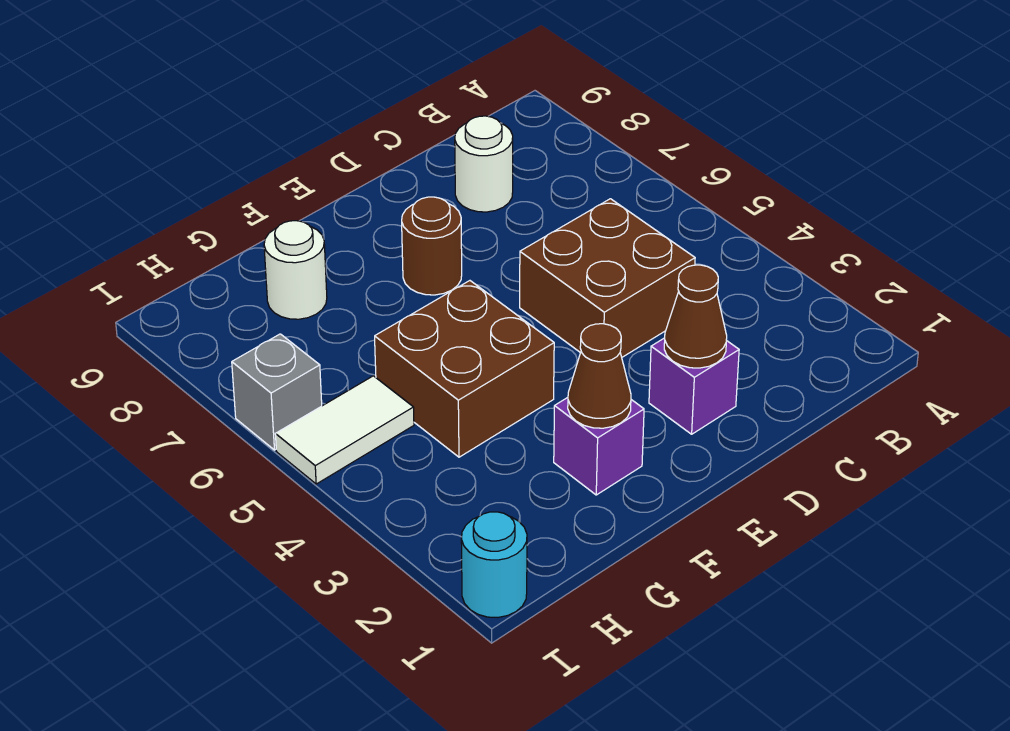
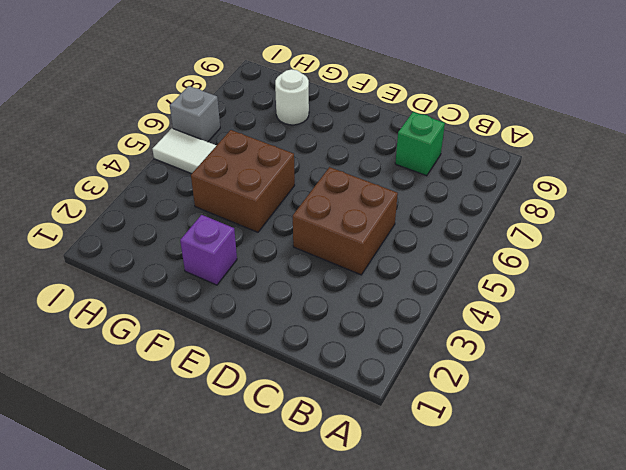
green 1x1 brick [395,112,445,176] -> white 1x1 round brick [455,116,513,212]
none -> purple 1x1 brick [649,338,739,434]
none -> brown 1x1 round brick [402,197,462,295]
none -> cyan 1x1 round brick [461,512,527,617]

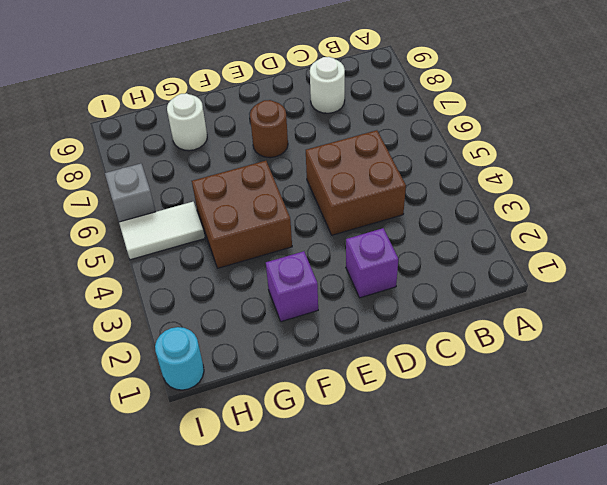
none -> brown 1x1 cone [664,265,727,368]
none -> brown 1x1 cone [568,324,631,428]

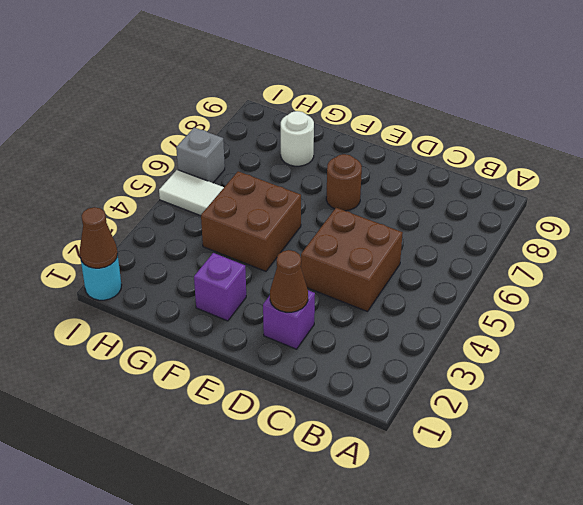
brown 1x1 cone [79,207,118,268] -> brown 1x1 cone moved to [568,324,631,428]
none -> white 1x1 round brick [455,116,513,212]

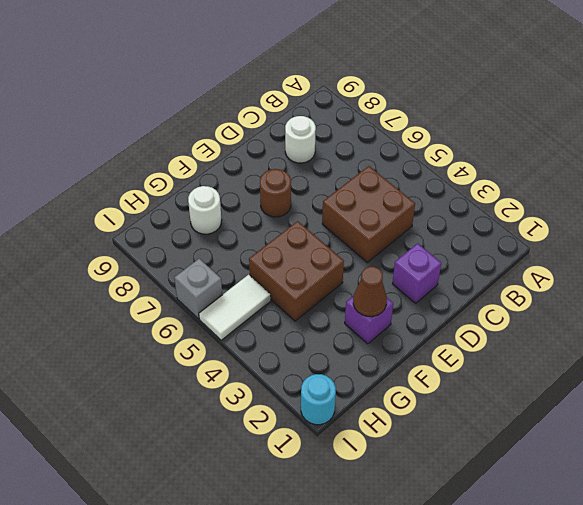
none -> brown 1x1 cone [664,265,727,368]

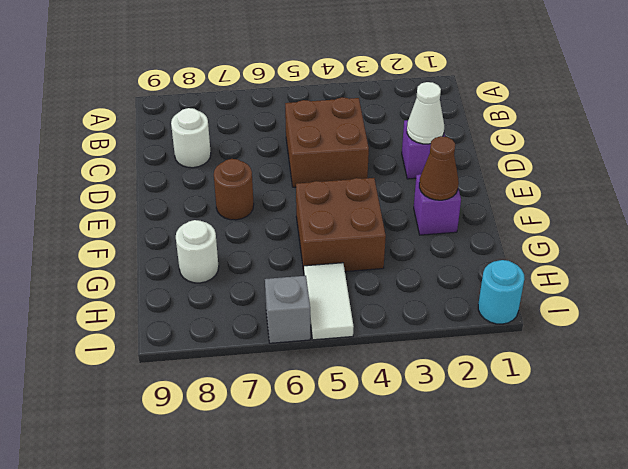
white 1x1 cone [407,82,444,144] -> brown 1x1 cone [664,265,727,368]

